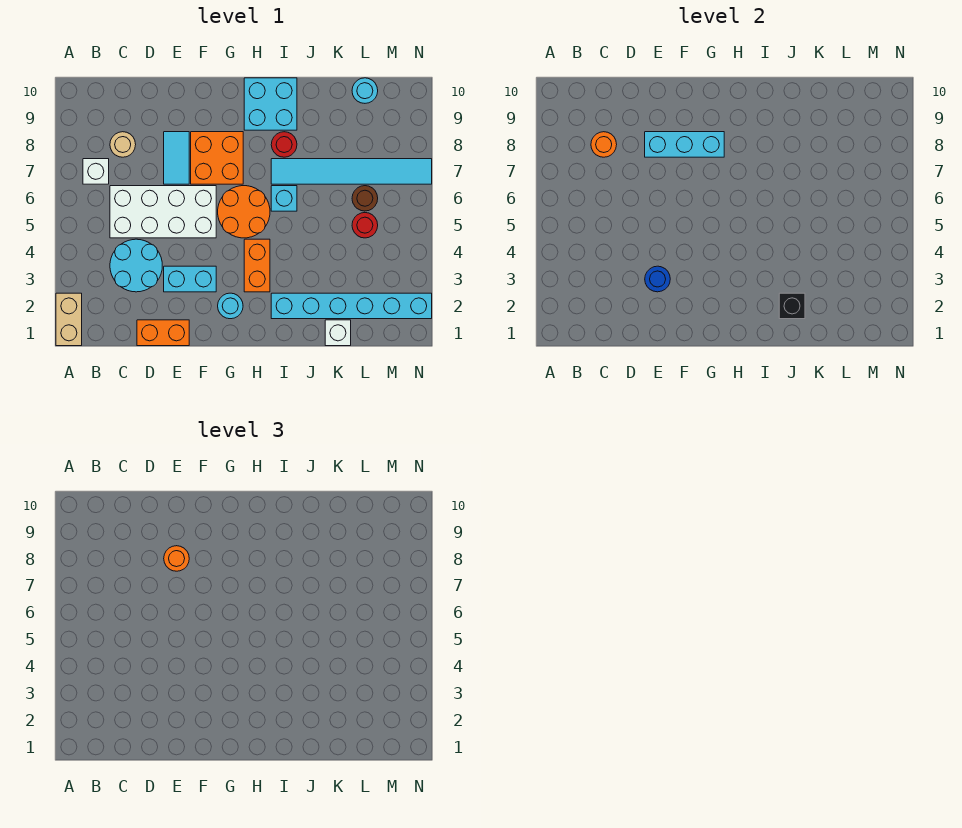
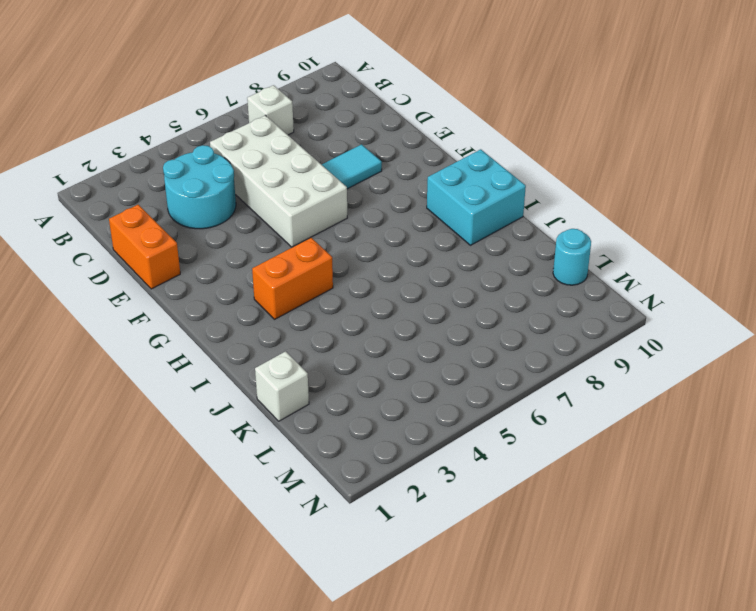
none -> tan 1x2 brick [56,293,82,346]
none -> tan 1x1 round brick [110,132,136,157]
none -> cyan 1x2 brick [164,266,216,292]

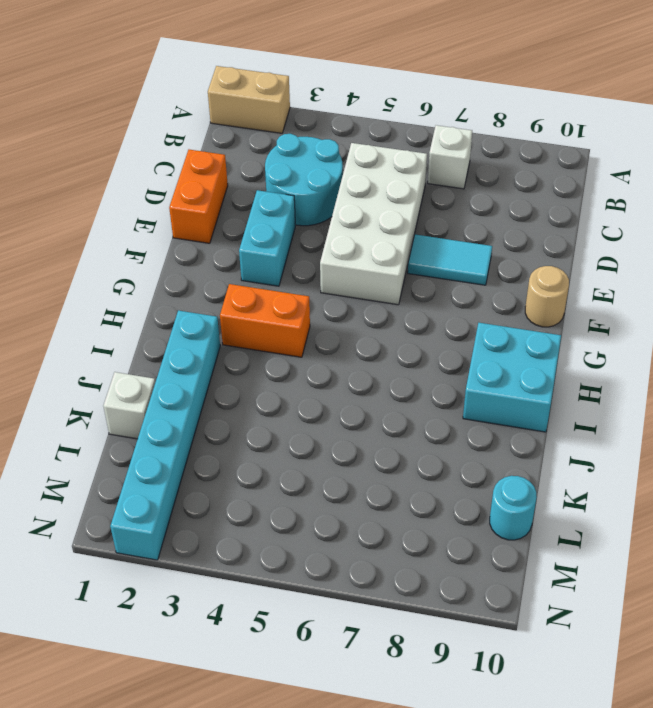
tan 1x1 round brick [525,266,569,327] -> tan 1x1 round brick moved to [110,132,136,157]
none -> orange 2x2 brick [191,132,243,184]
none -> cyan 1x1 round brick [218,293,243,319]
none -> orange 2x2 round brick [218,186,270,238]

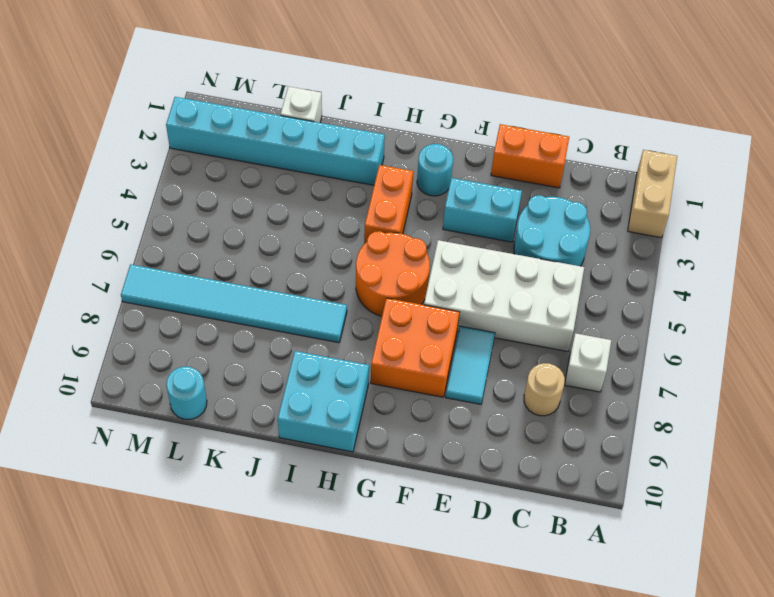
none -> cyan 1x1 brick [271,186,297,211]
none -> red 1x1 round brick [271,132,297,157]
none -> red 1x1 round brick [352,213,378,238]

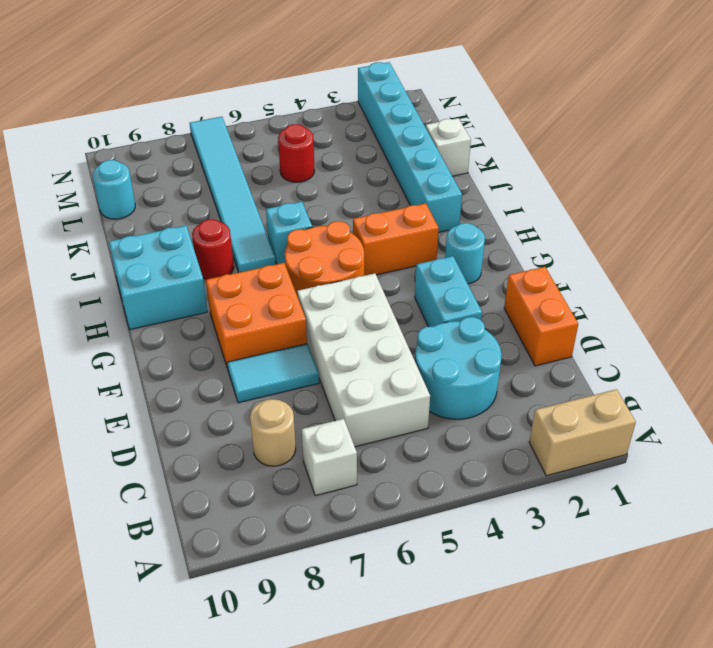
none -> brown 1x1 round brick [352,186,378,211]
none -> orange 1x1 round brick [591,132,617,157]
none -> blue 1x1 round brick [645,266,670,292]

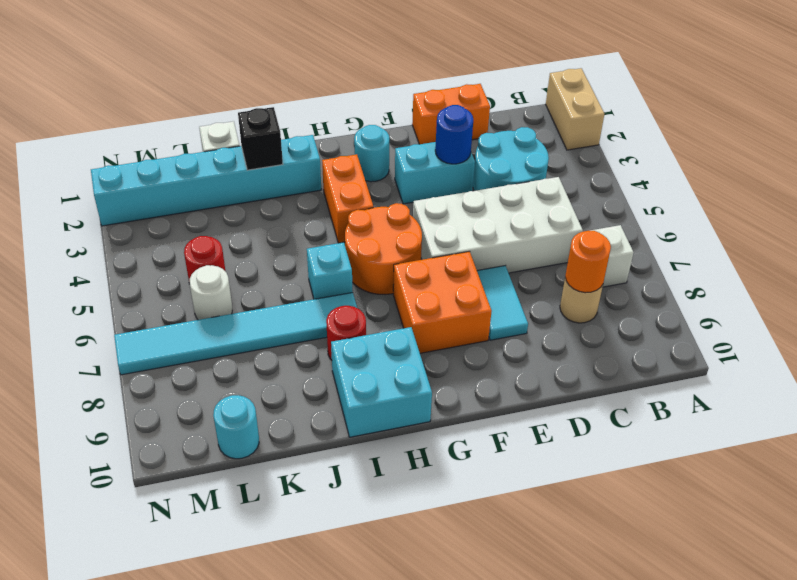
white 1x1 round brick [190,265,232,320] -> brown 1x1 round brick [352,186,378,211]
none -> cyan 1x3 brick [645,132,724,157]
none -> orange 1x1 round brick [164,546,189,571]

